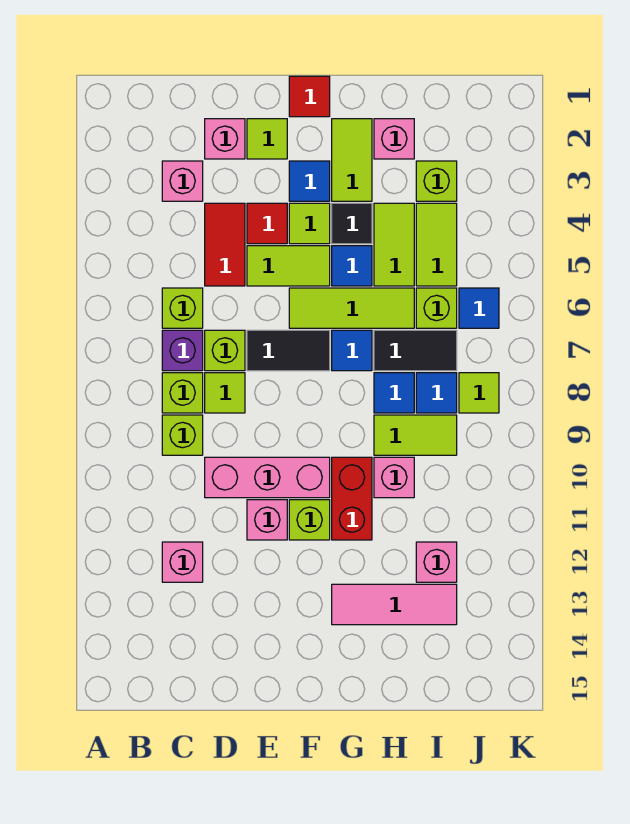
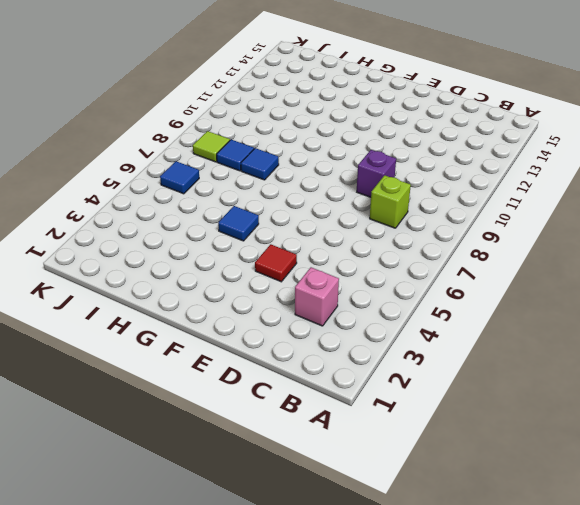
purple 1x1 brick [357,150,396,197] -> purple 1x1 brick moved to [162,330,203,371]
none -> lime 1x1 brick [162,288,203,328]
none -> lime 1x1 brick [162,415,203,455]
none -> pink 1x1 brick [162,542,203,582]
none -> pink 1x1 brick [205,119,245,159]

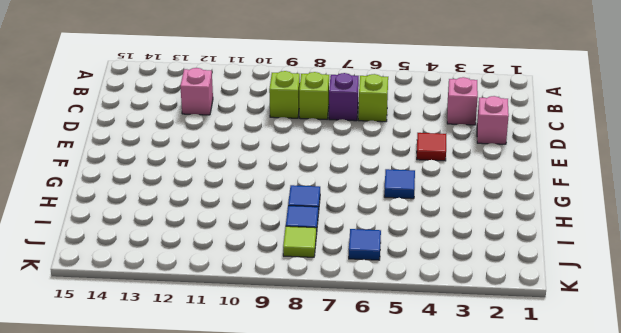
none -> red 1x2 tile [205,203,245,286]
none -> lime 1x1 brick [205,330,245,371]
none -> lime 1x1 tile [205,373,245,413]
none -> pink 1x3 brick [205,457,330,498]

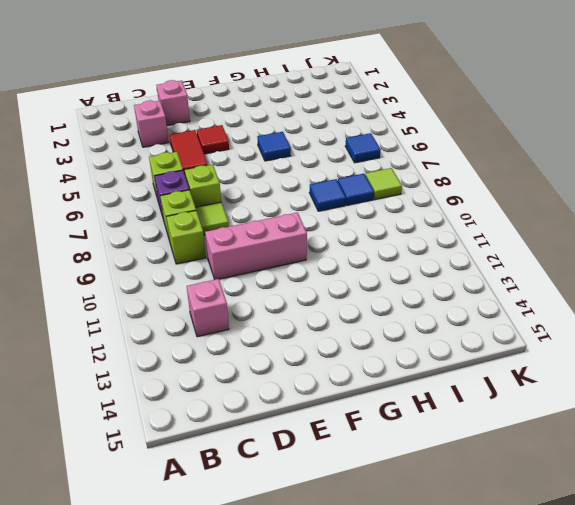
none -> lime 1x1 tile [247,119,287,159]
none -> lime 1x2 tile [247,246,330,286]
none -> black 1x2 tile [247,330,330,371]
none -> pink 1x1 brick [247,500,287,540]

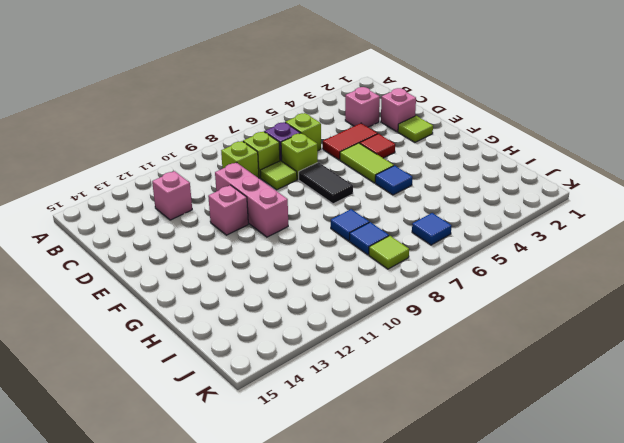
none -> red 1x1 tile [289,76,330,117]
none -> blue 1x1 tile [289,161,330,201]
none -> lime 1x1 tile [289,203,330,244]
none -> lime 1x3 tile [289,288,414,328]

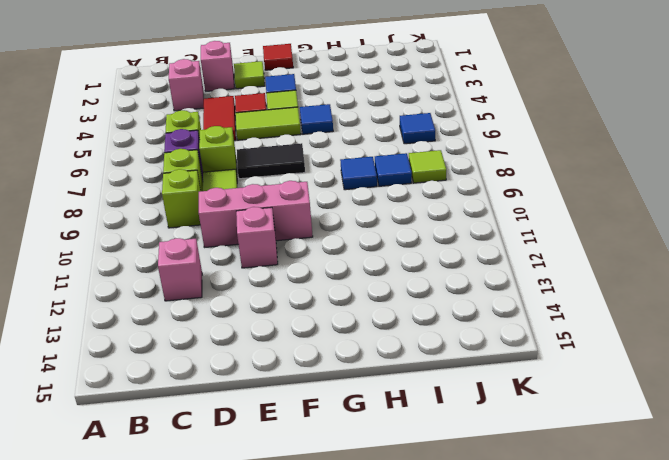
none -> lime 1x3 tile [289,288,414,328]
none -> lime 1x1 brick [289,500,330,540]
none -> lime 1x2 tile [332,119,372,201]
none -> black 1x1 tile [332,203,372,244]

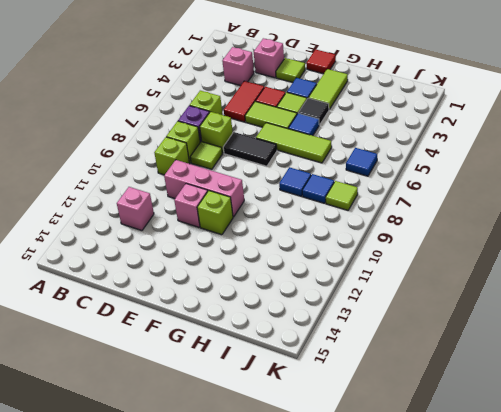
none -> blue 1x1 tile [332,330,372,371]
none -> red 1x2 brick [332,457,372,540]
none -> pink 1x3 tile [332,584,457,625]
none -> pink 1x1 brick [374,119,414,159]

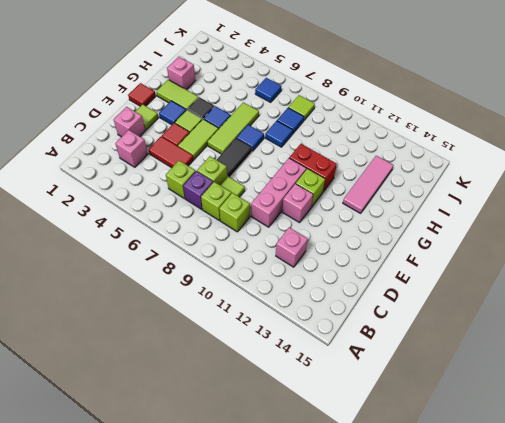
none -> lime 1x2 tile [374,203,414,286]
none -> black 1x2 tile [374,330,457,371]
none -> lime 1x2 tile [374,415,457,455]
none -> pink 1x1 brick [374,457,414,498]

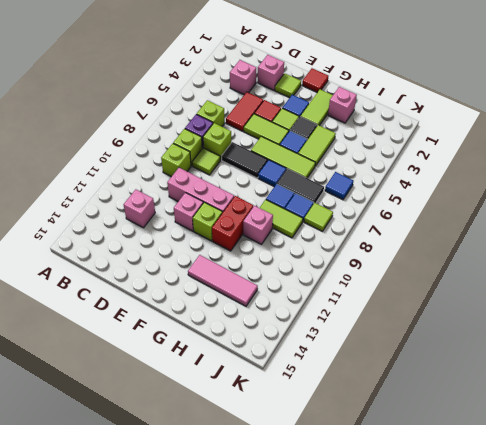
none -> lime 1x1 brick [416,161,457,201]
none -> lime 1x2 tile [416,203,457,286]
none -> lime 1x1 brick [416,288,457,328]
none -> pink 1x1 brick [416,542,457,582]

